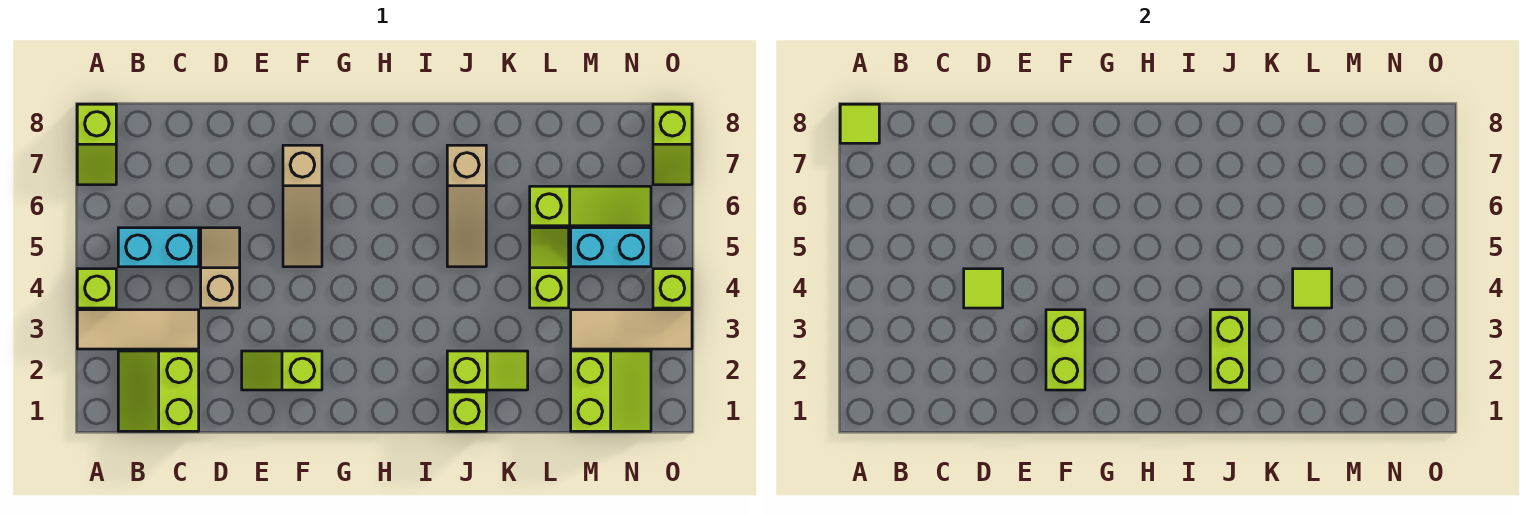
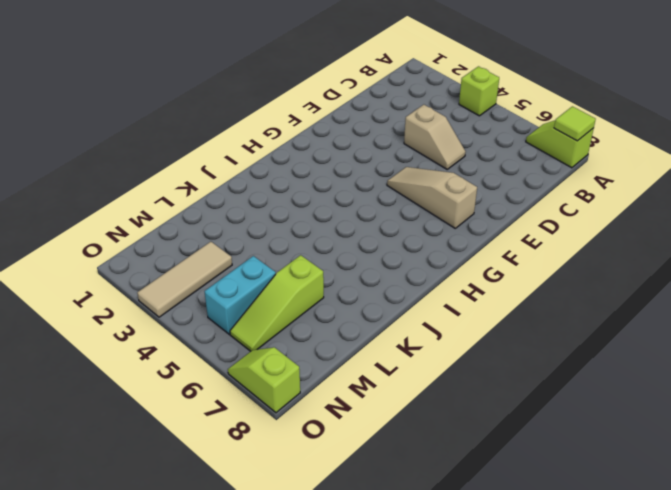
none -> tan 1x3 tile [77,310,199,349]
none -> lime 2x2 slope [118,351,199,431]
none -> cyan 1x2 brick [118,228,199,267]

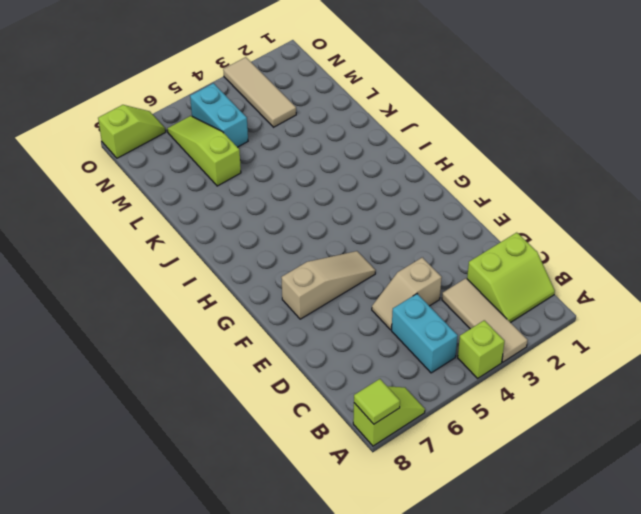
none -> lime 1x2 slope [242,351,322,390]
none -> lime 1x1 brick [447,392,486,431]
none -> lime 1x2 slope [447,351,528,390]

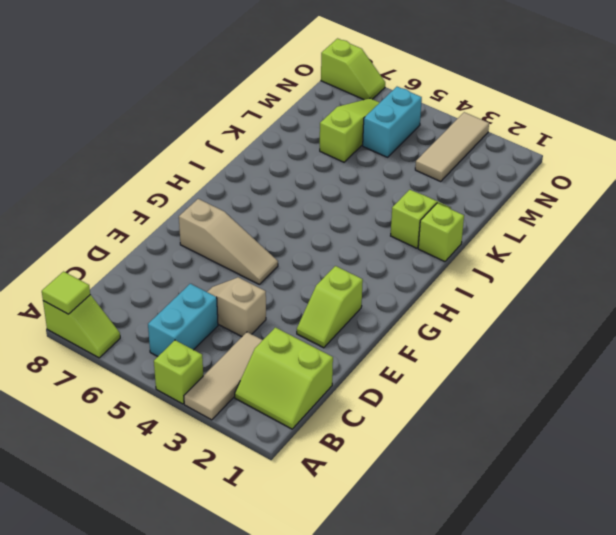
none -> tan 1x3 slope [447,145,486,267]
none -> lime 1x2 slope [530,228,569,308]
none -> lime 2x2 slope [571,351,651,431]

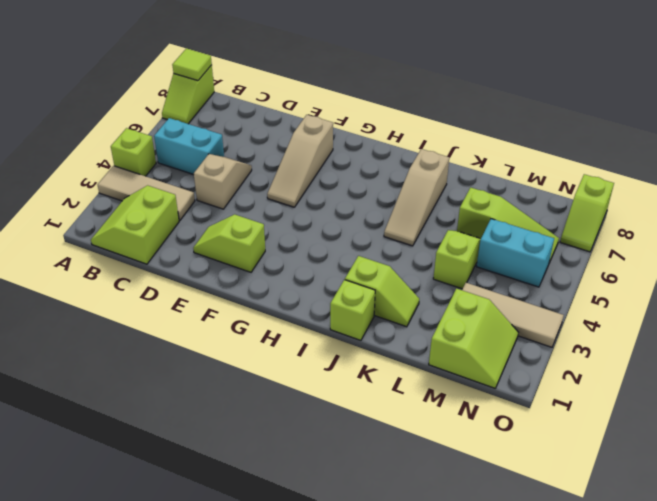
none -> lime 1x1 brick [653,269,692,308]
none -> lime 1x1 tile [964,269,1003,308]
none -> lime 1x2 brick [1046,310,1085,390]

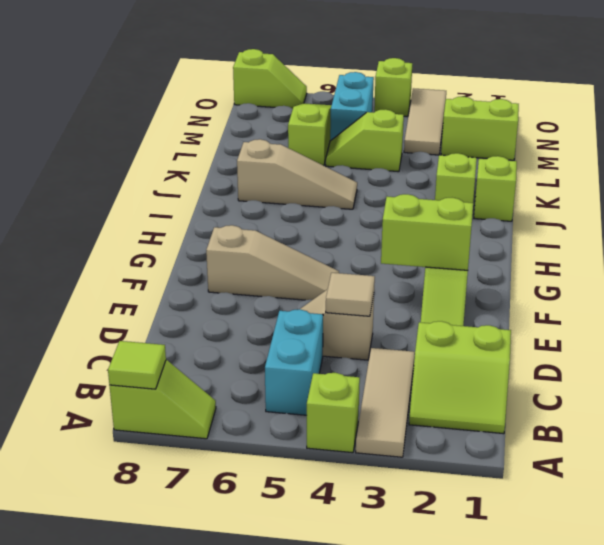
tan 1x1 tile [326,273,375,316] -> lime 1x1 tile [964,269,1003,308]
none -> lime 1x2 brick [1210,310,1249,390]
none -> lime 1x1 tile [1293,269,1332,308]

